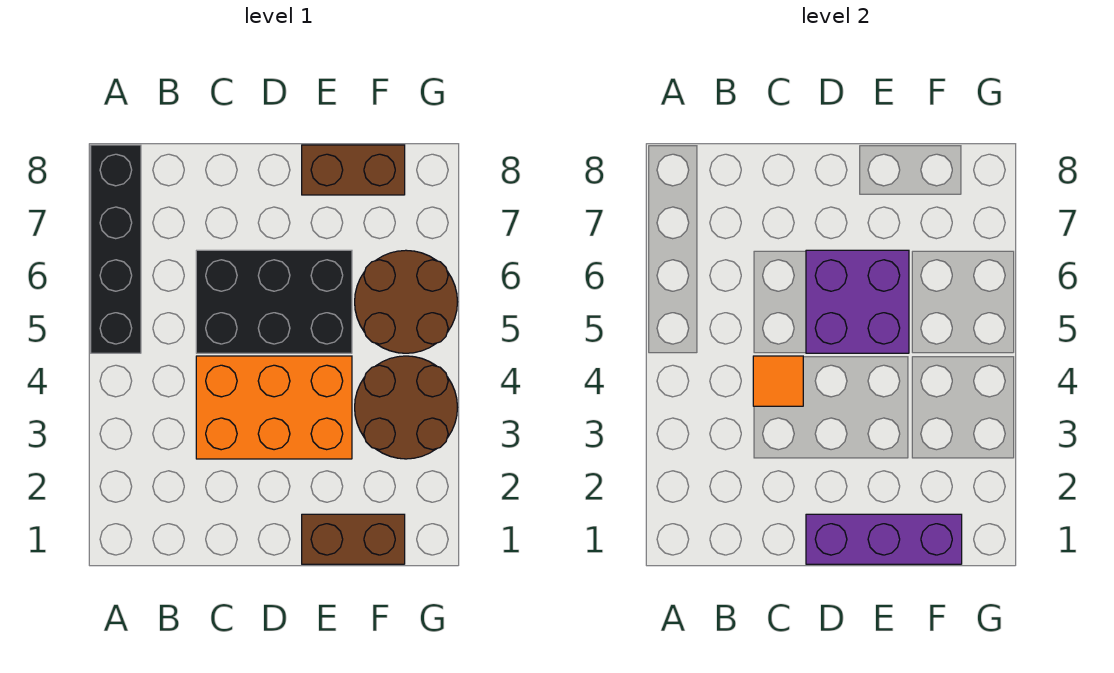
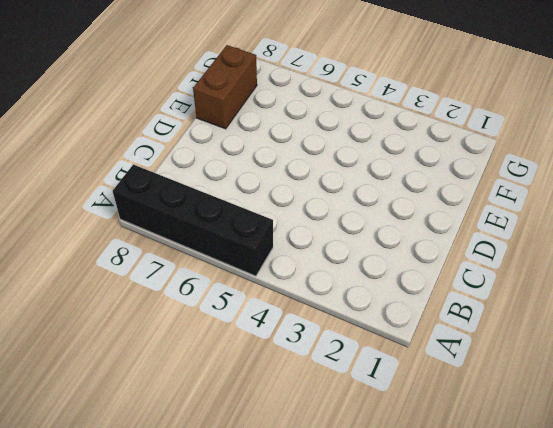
none -> orange 2x3 brick [196,356,352,459]
none -> black 2x3 brick [196,250,352,353]

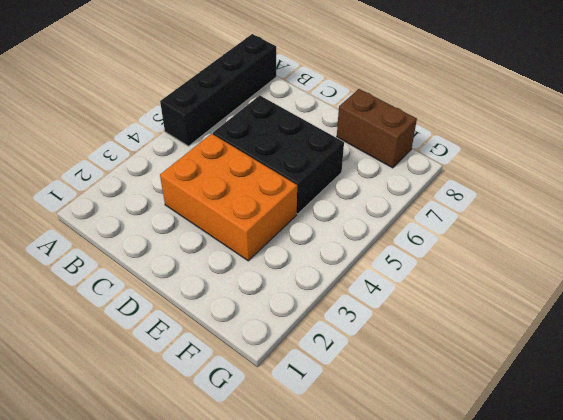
none -> brown 1x2 brick [302,514,405,564]
none -> brown 2x2 round brick [355,356,457,459]

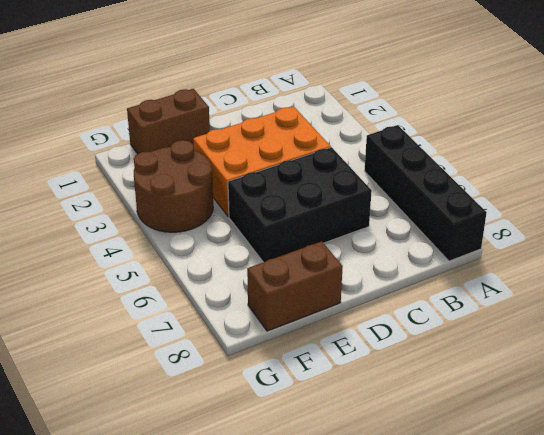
none -> brown 2x2 round brick [355,250,457,353]
none -> orange 1x1 tile [753,356,803,406]

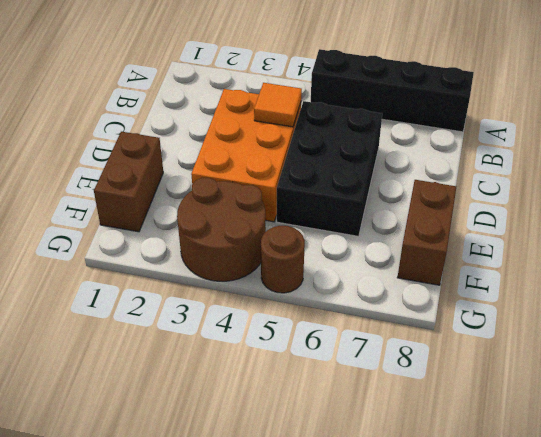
brown 1x1 round brick [261,226,305,293] -> brown 2x2 round brick [355,250,457,353]
none -> purple 1x3 brick [806,514,962,564]
none -> purple 2x2 brick [806,250,909,353]

